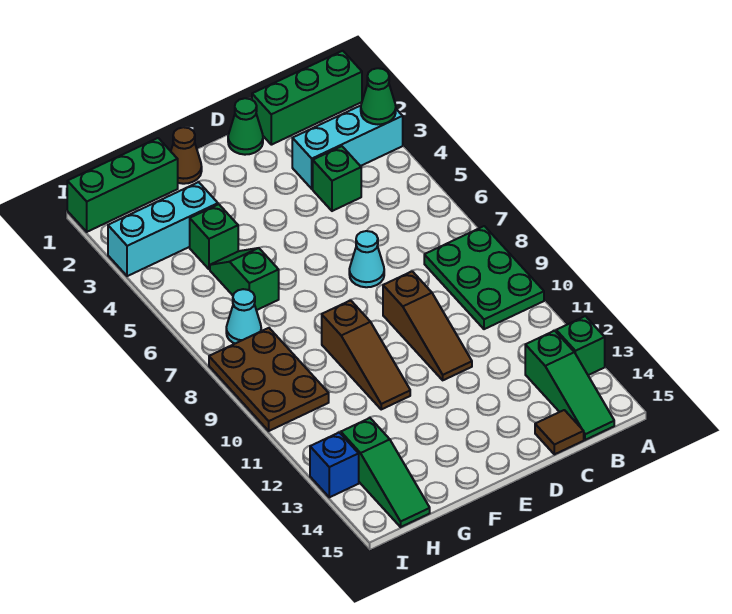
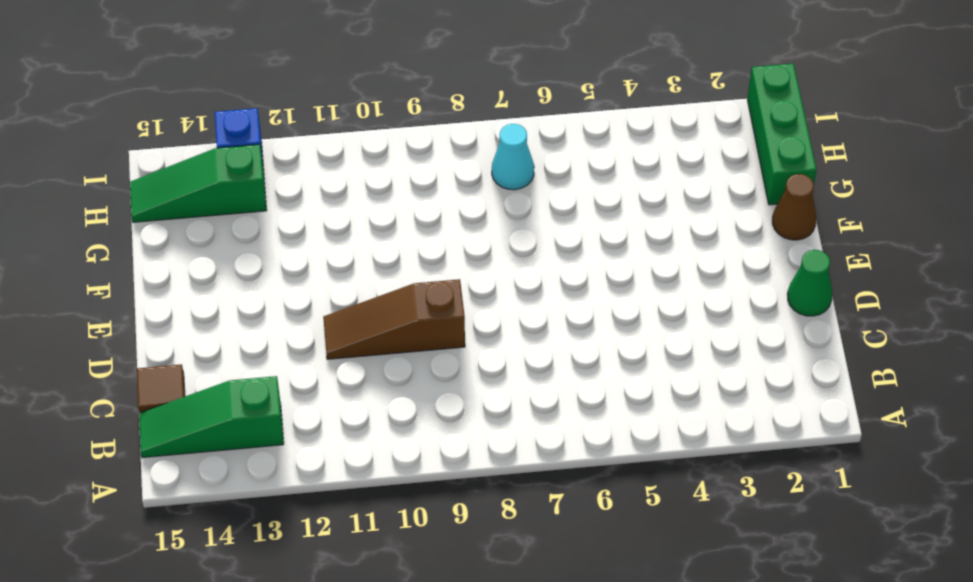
none -> green 1x3 brick [252,51,362,145]
none -> cyan 1x3 brick [292,106,403,189]
none -> green 2x3 plate [424,226,544,329]

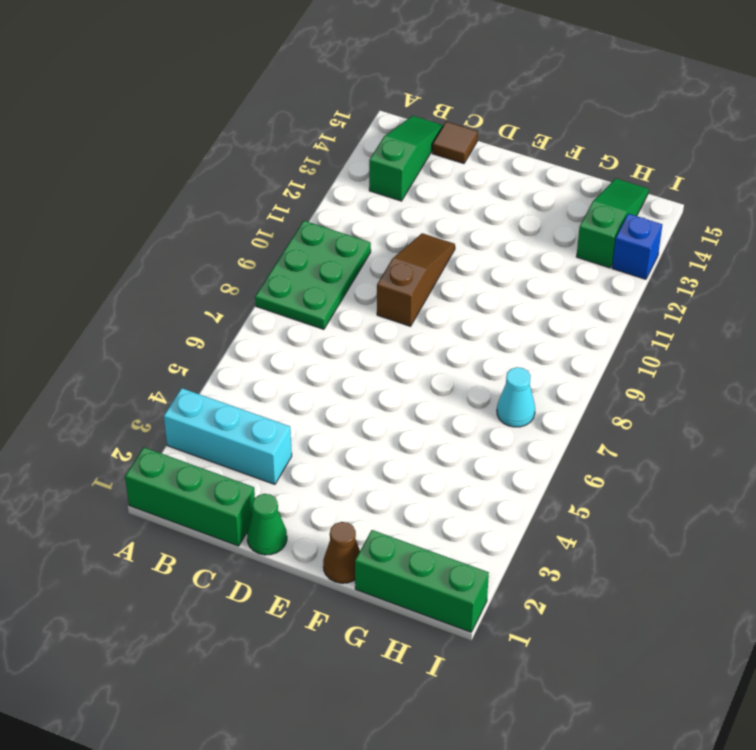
none -> green 1x1 brick [556,316,605,375]
none -> green 1x1 brick [313,146,361,211]
none -> cyan 1x1 cone [349,231,384,287]

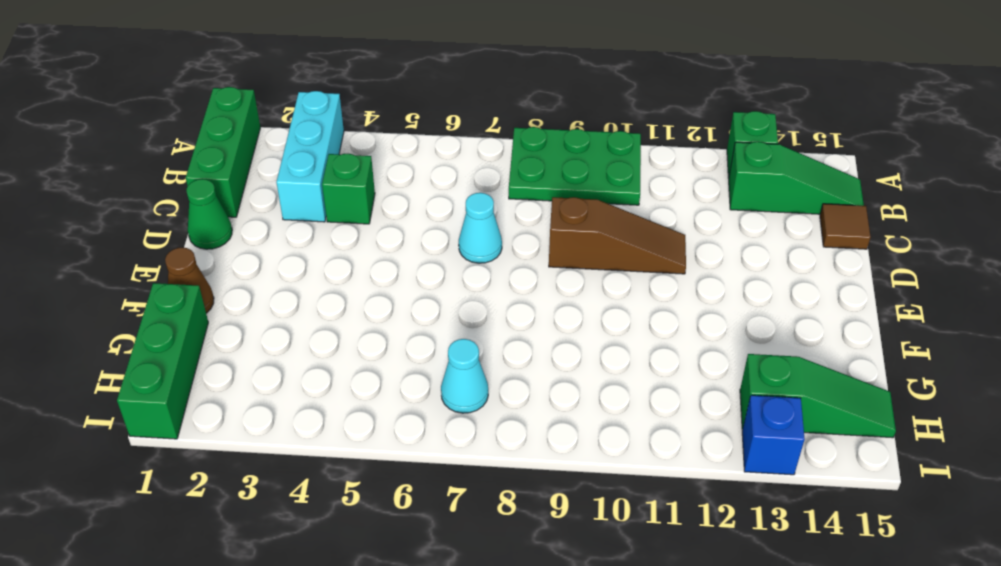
none -> brown 1x3 slope [322,300,410,409]
none -> cyan 1x3 brick [108,182,218,276]
none -> green 1x1 brick [190,204,238,269]

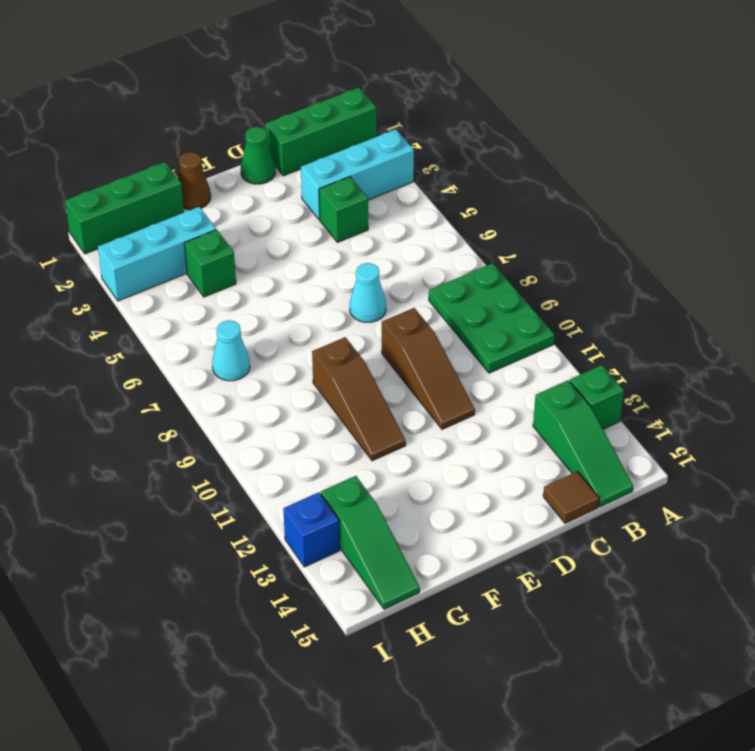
none -> green 1x2 slope [210,248,279,310]
none -> brown 2x3 plate [209,328,329,431]
none -> green 1x1 cone [361,68,396,124]

